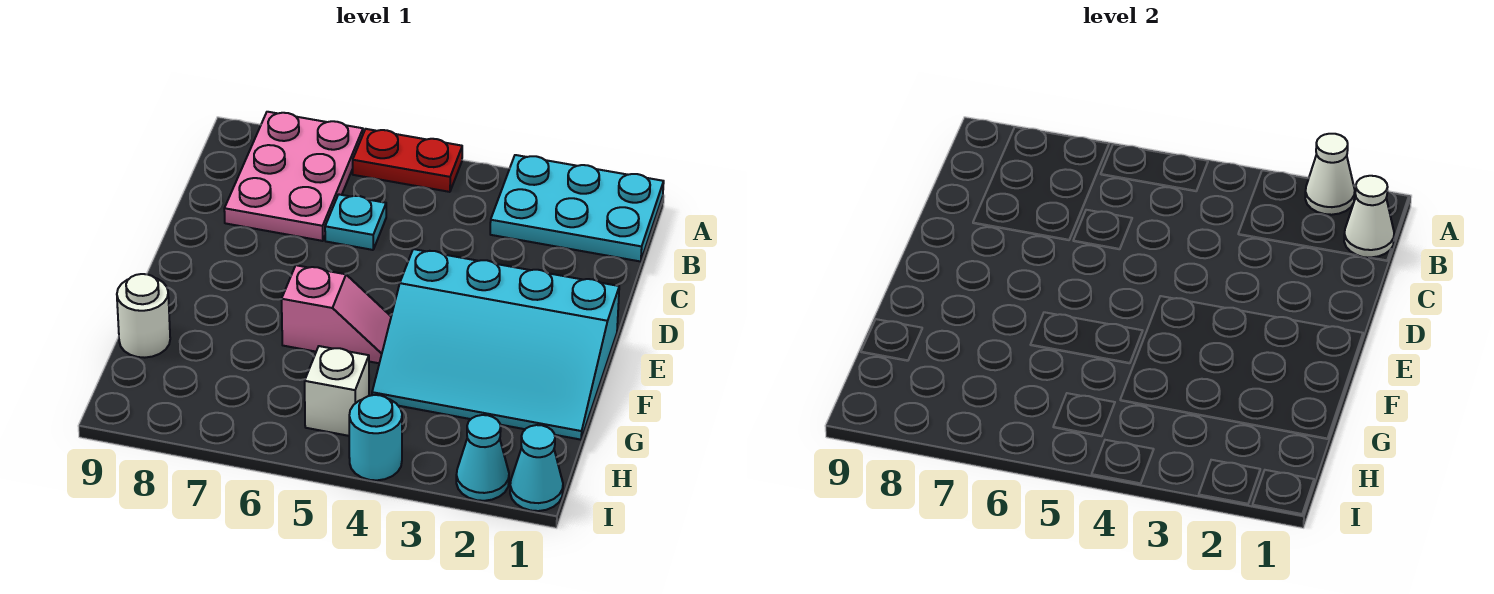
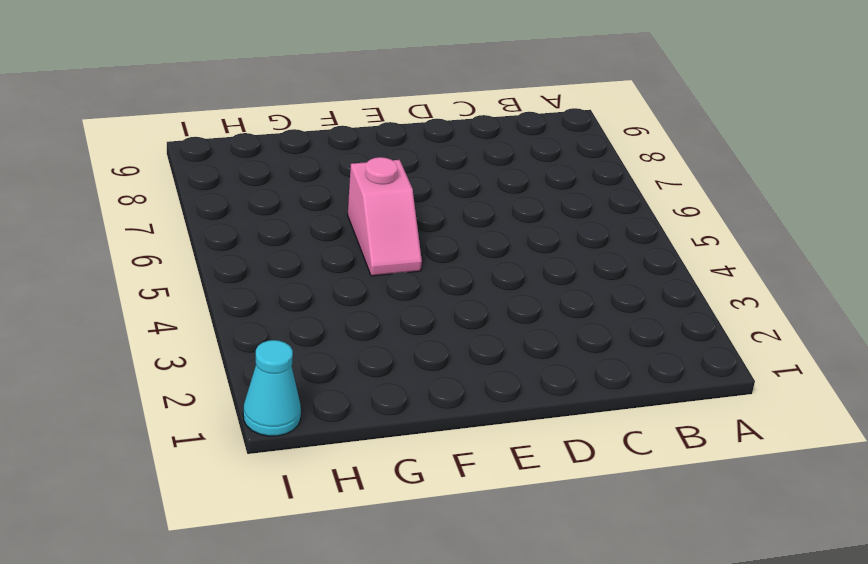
none -> cyan 2x3 plate [490,155,664,262]
none -> red 1x2 plate [353,129,462,192]
none -> pink 2x3 plate [224,112,363,241]

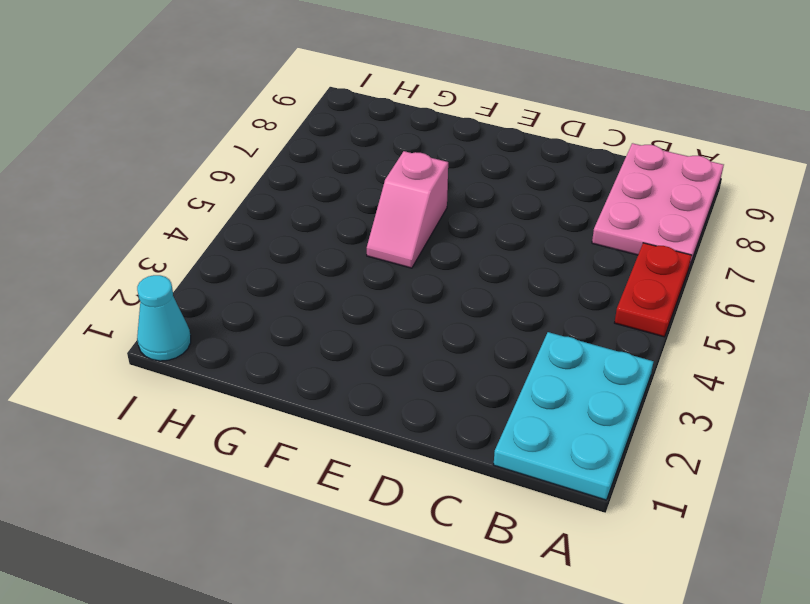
pink 2x3 plate [592,143,724,267] -> pink 2x3 plate turned to [224,112,363,241]
none -> cyan 1x1 plate [325,194,386,250]
none -> cyan 3x4 slope [372,249,619,440]
none -> white 1x1 round brick [117,274,170,358]

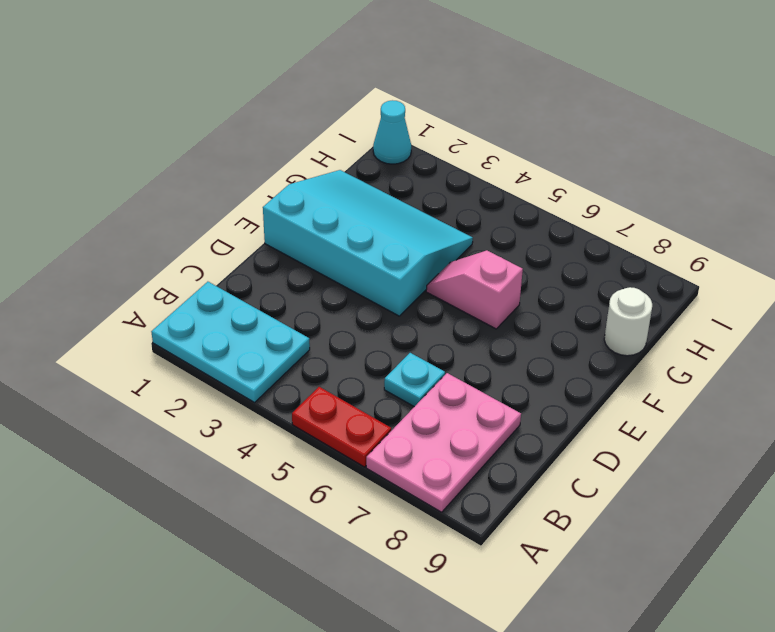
none -> white 1x1 brick [305,346,369,436]
none -> cyan 1x1 cone [456,415,509,501]
none -> cyan 1x1 round brick [349,395,402,480]

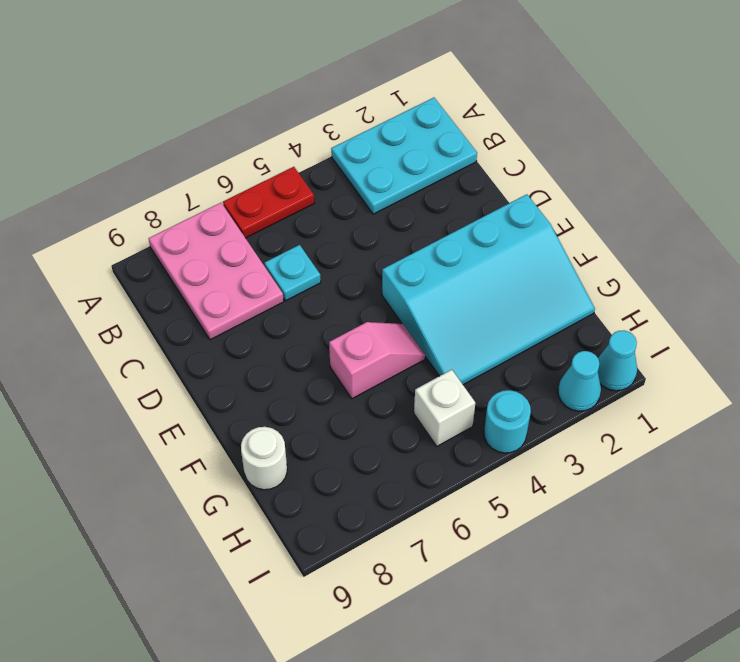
none -> white 1x1 cone [1305,134,1355,215]
none -> white 1x1 cone [1344,176,1394,258]

